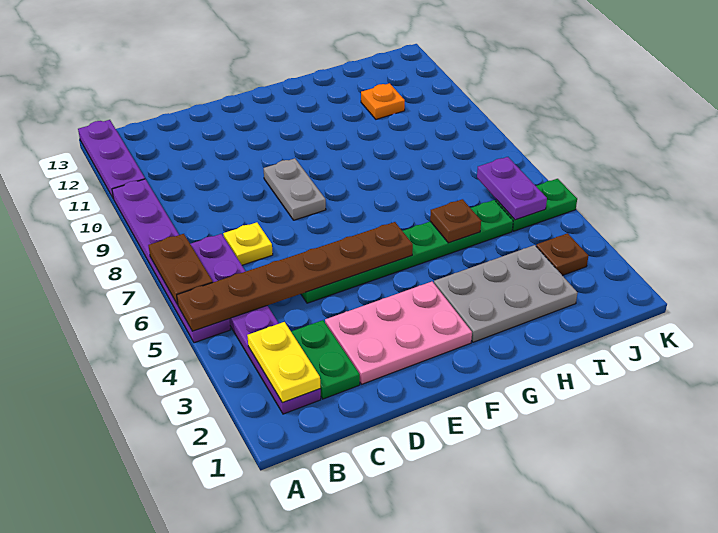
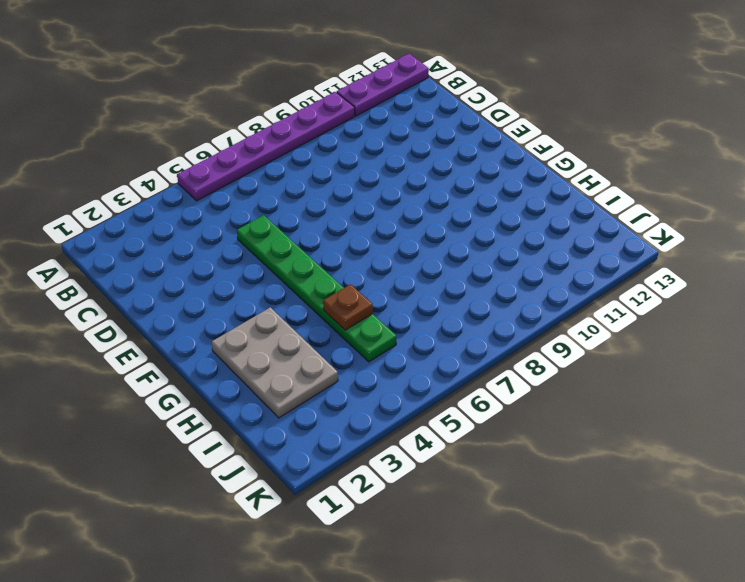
none -> purple 1x6 plate [190,234,321,414]
none -> green 1x2 plate [291,320,360,399]
none -> yellow 1x1 plate [223,222,273,265]

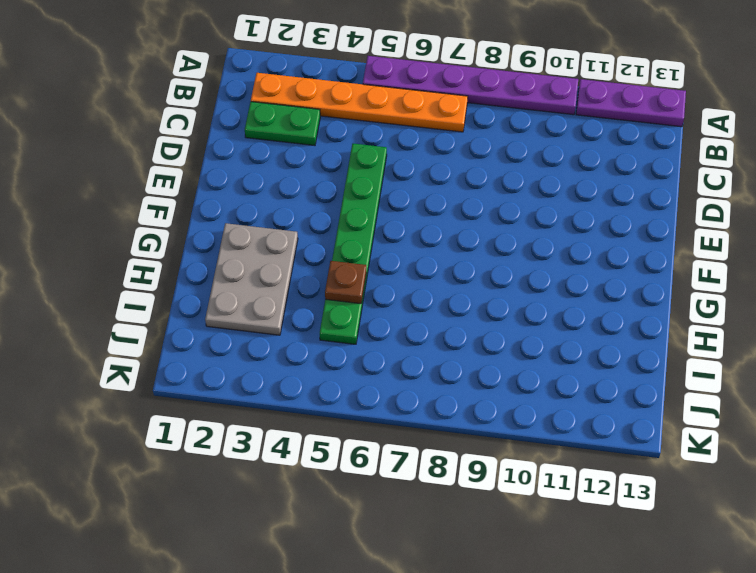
orange 1x6 plate [251,73,468,132] -> purple 1x6 plate [190,234,321,414]
none -> yellow 1x1 plate [223,222,273,265]
none -> pink 2x3 plate [325,282,472,384]
none -> grey 1x2 plate [264,158,326,220]

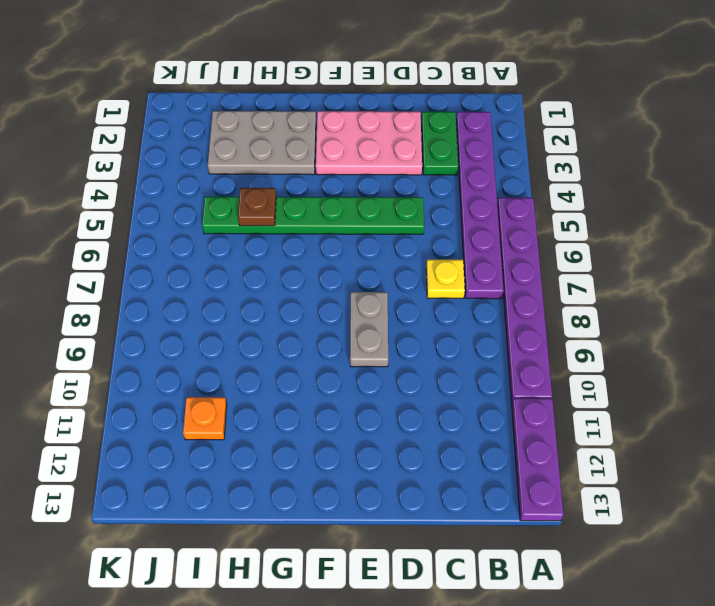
none -> brown 1x1 plate [536,233,588,276]
none -> green 1x2 plate [496,179,577,231]
none -> brown 1x6 plate [177,222,413,331]

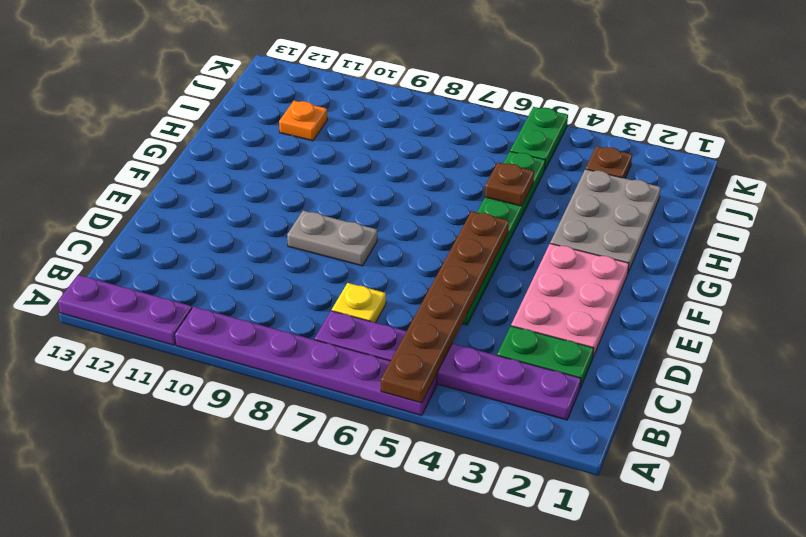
none -> brown 1x2 plate [148,234,213,305]
none -> yellow 1x2 plate [247,322,320,402]
none -> purple 1x2 plate [477,157,547,220]

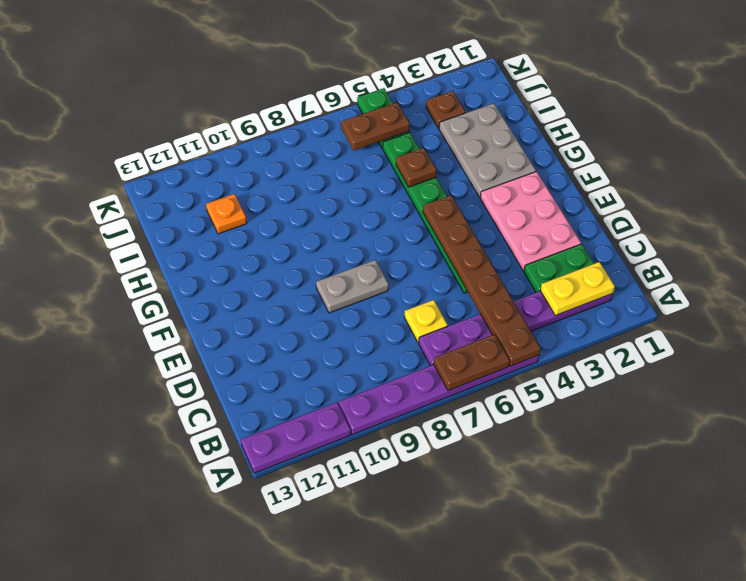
brown 1x2 plate [341,102,410,150] -> purple 1x2 plate [477,157,547,220]

